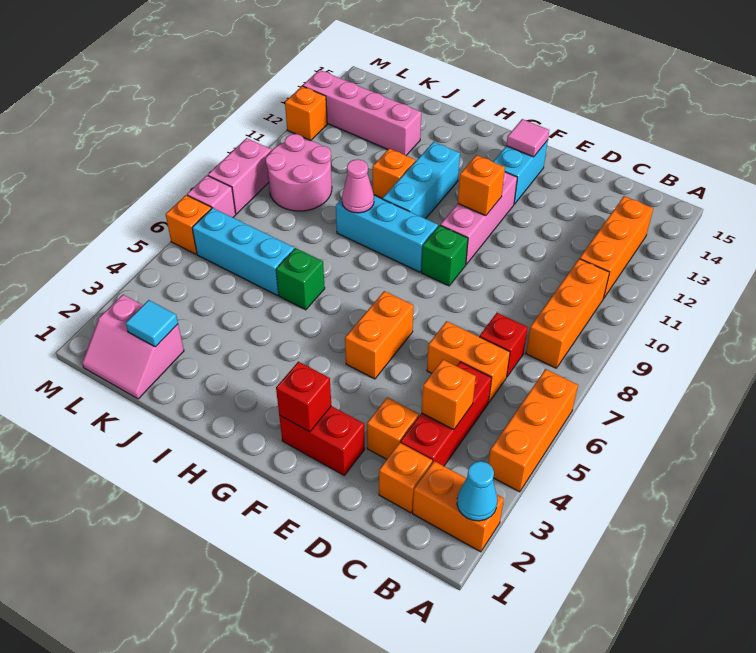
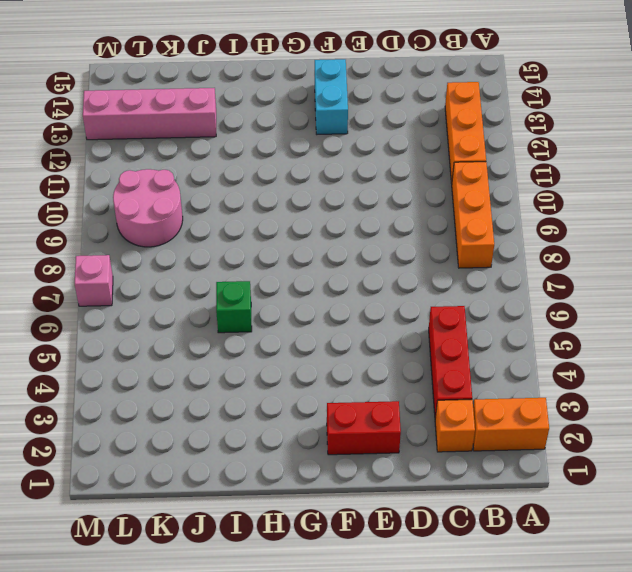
none -> orange 1x3 brick [488,369,578,492]
none -> orange 1x2 brick [427,321,510,402]
none -> red 1x1 brick [480,313,528,377]
none -> orange 1x1 brick [367,397,419,459]

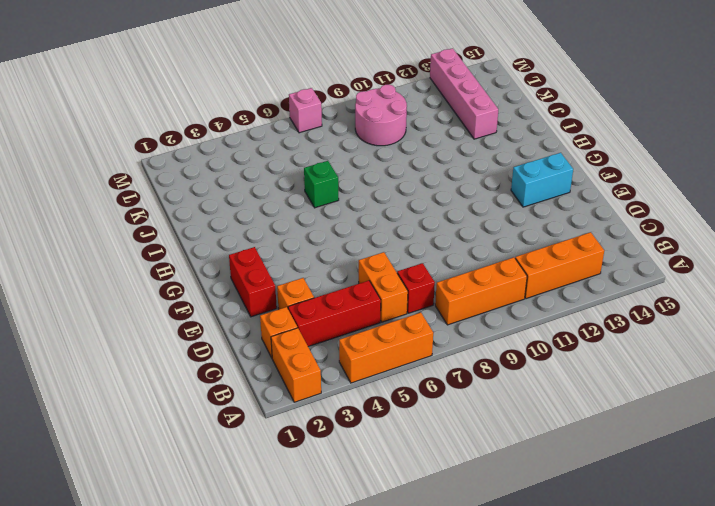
none -> orange 1x2 brick [345,291,414,379]
none -> green 1x1 brick [421,225,468,286]
none -> pink 1x3 brick [440,172,517,264]
none -> cyan 1x3 brick [336,196,438,272]

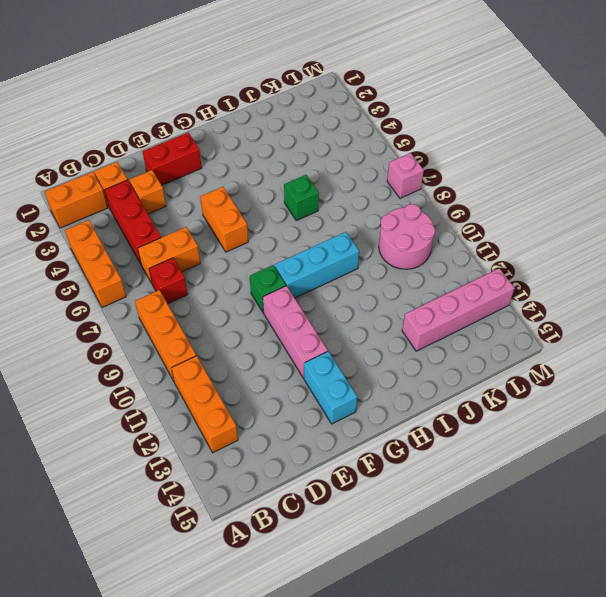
none -> cyan 1x3 brick [382,142,460,219]
none -> orange 1x1 brick [372,148,415,198]
none -> cyan 1x3 brick [192,208,294,295]
none -> pink 2x2 slope [82,295,184,399]

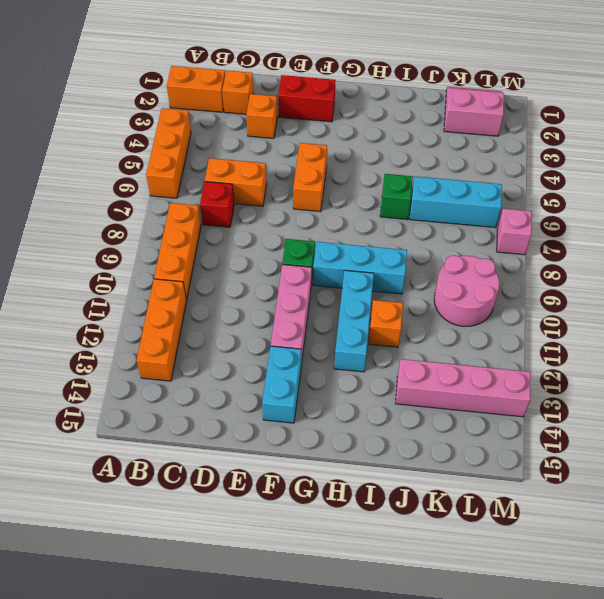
none -> red 1x3 brick [401,362,492,466]
none -> orange 1x1 brick [166,195,211,254]
none -> pink 1x2 brick [208,138,271,214]
none -> orange 1x1 brick [285,86,327,141]

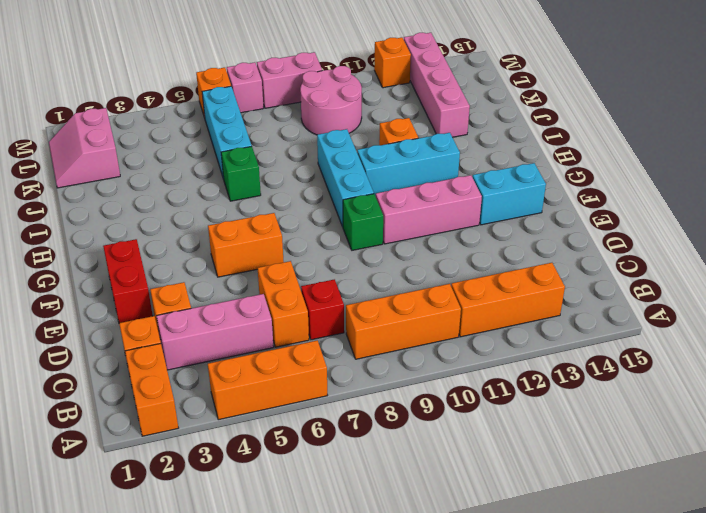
pink 1x3 brick [156,294,274,370] -> red 1x3 brick [401,362,492,466]
none -> cyan 1x1 cone [457,461,497,521]
none -> orange 1x1 brick [421,360,476,430]
none -> red 1x1 brick [276,362,331,432]
none -> orange 1x1 brick [458,155,505,216]

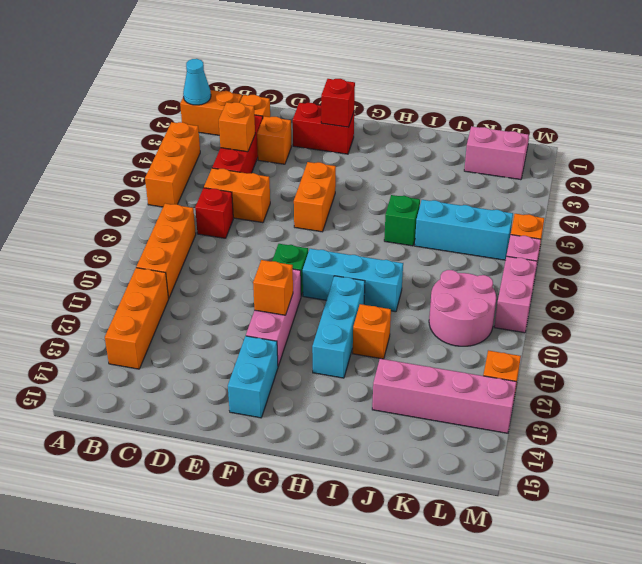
none -> pink 1x1 tile [506,119,549,157]
none -> pink 1x1 cone [342,159,374,213]
none -> cyan 1x1 tile [126,300,178,347]

